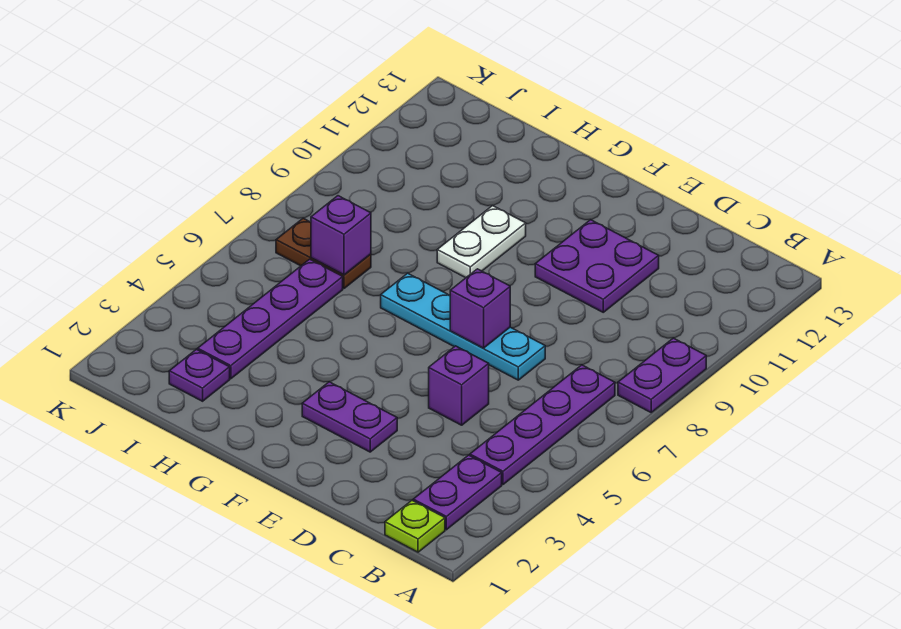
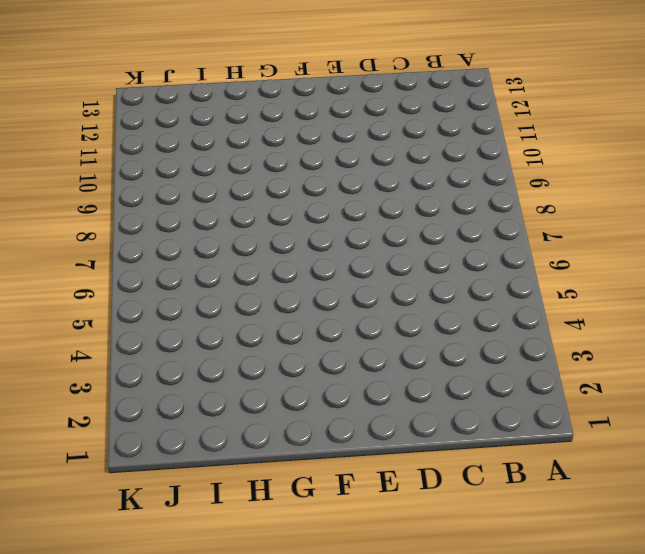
none -> purple 1x2 plate [618,338,706,412]
none -> lime 1x1 plate [385,500,445,552]
none -> purple 1x2 plate [413,455,502,530]

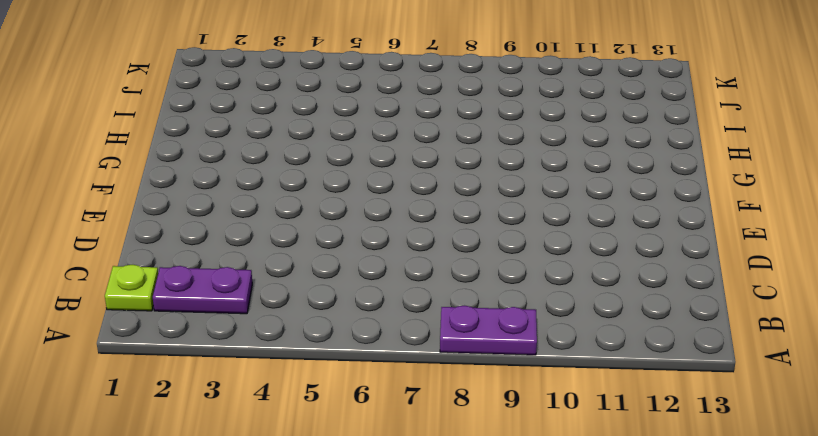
none -> purple 1x4 plate [470,365,615,484]
none -> purple 1x1 brick [429,346,489,425]
none -> cyan 1x4 plate [381,273,545,380]

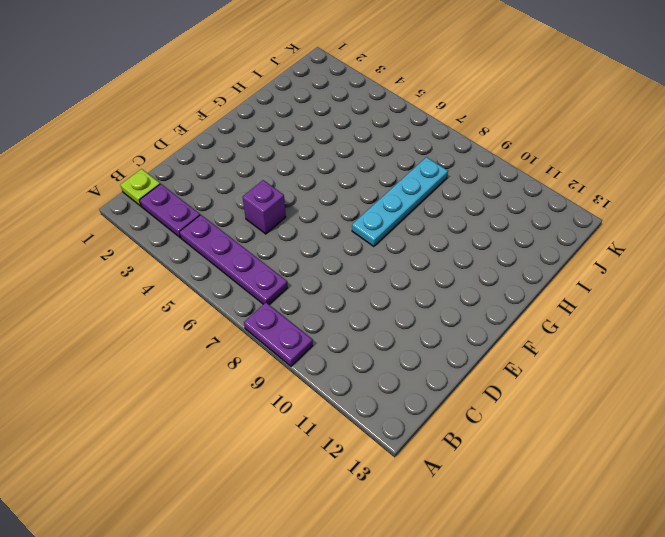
cyan 1x4 plate [352,157,448,247] -> cyan 1x4 plate moved to [381,273,545,380]
none -> purple 2x2 plate [535,220,659,312]
none -> purple 1x2 plate [302,382,397,452]
none -> white 1x2 plate [437,206,526,278]

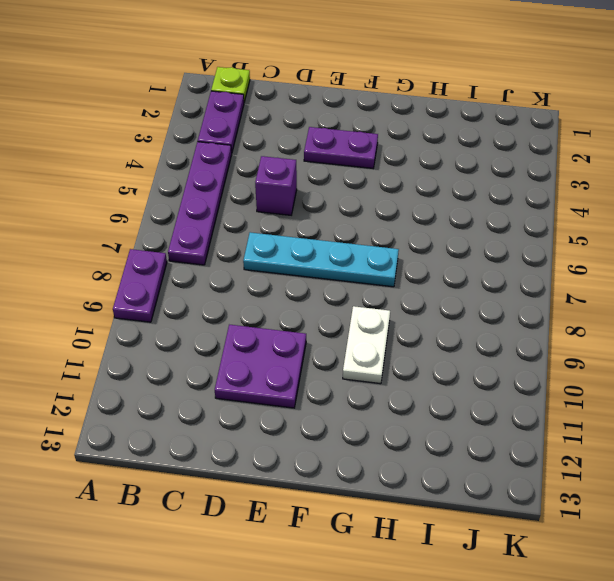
none -> purple 1x1 plate [169,349,230,401]
none -> purple 1x4 plate [198,259,343,379]
none -> brown 1x2 plate [276,218,371,288]

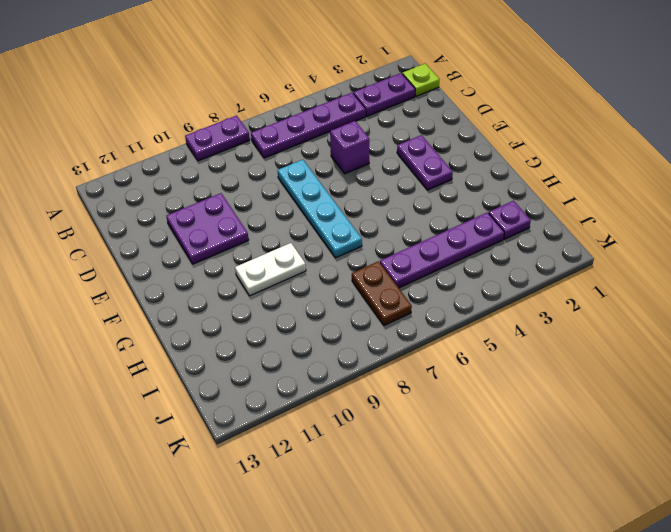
none -> purple 1x1 brick [450,269,510,348]
none -> purple 1x1 brick [311,196,371,275]

